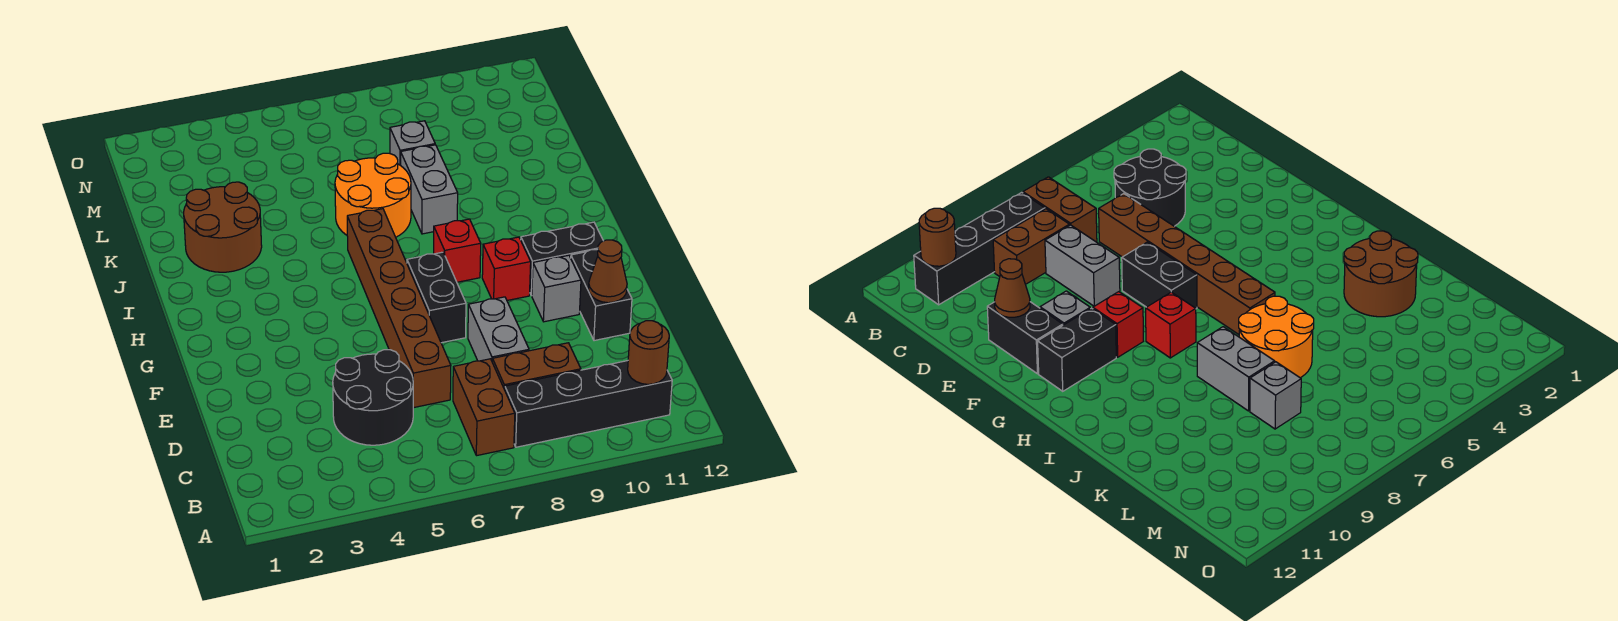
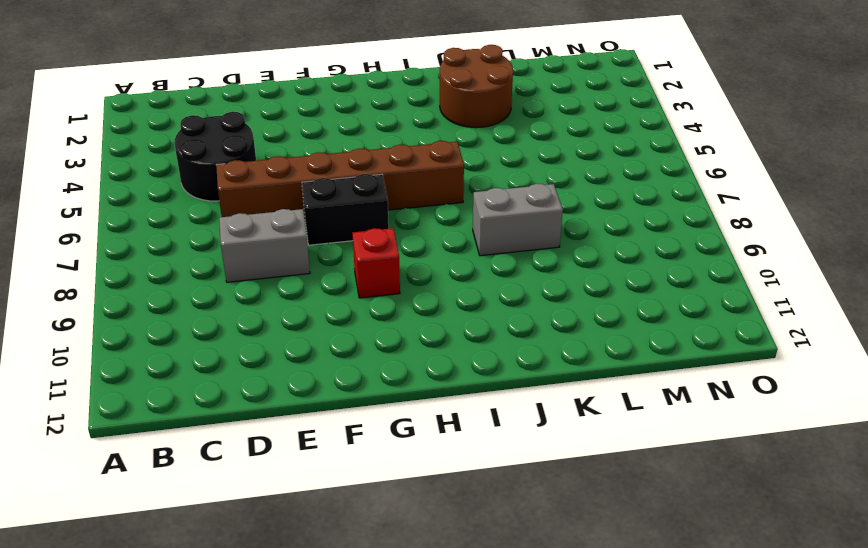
none -> brown 1x2 brick [453,359,515,456]
none -> black 1x4 brick [505,361,672,447]
none -> brown 1x2 brick [492,343,581,390]

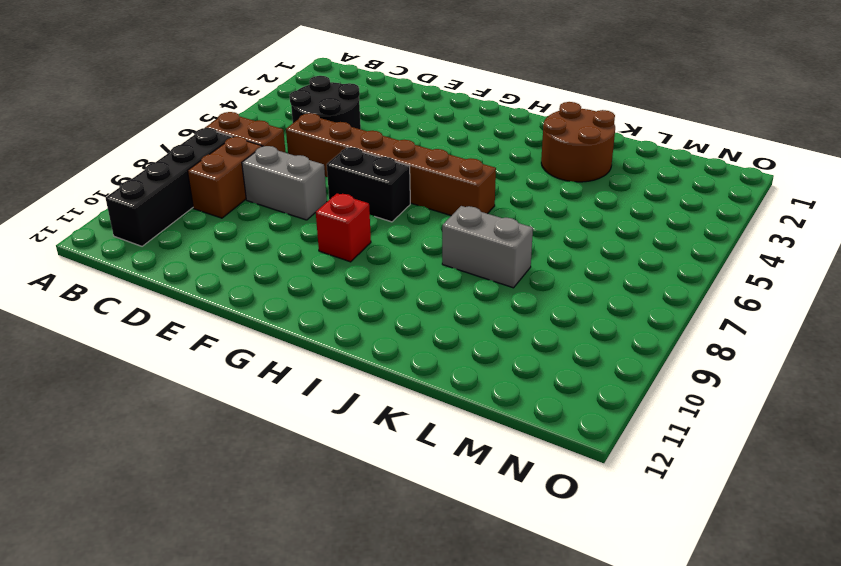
none -> black 1x2 brick [571,250,632,341]
none -> grey 1x1 brick [532,255,581,322]
none -> black 1x2 brick [521,222,603,296]

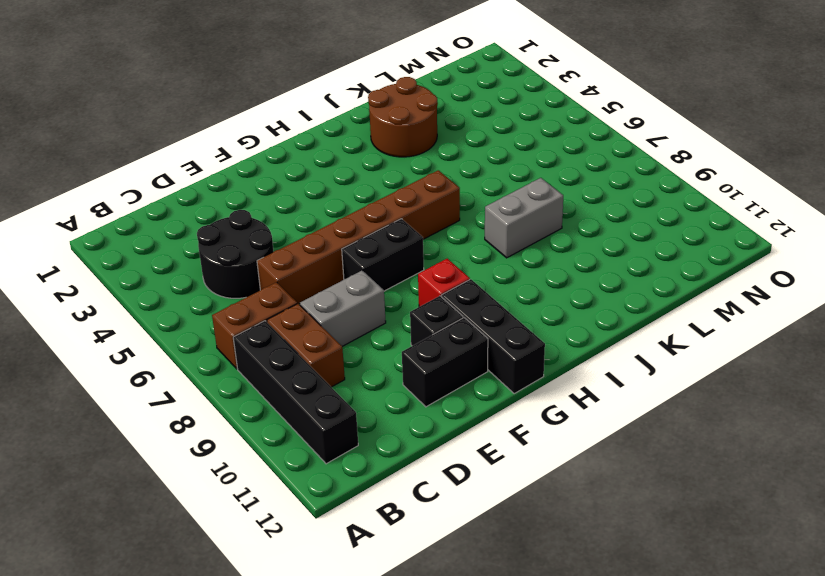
black 1x1 brick [410,296,463,346] -> grey 1x1 brick [532,255,581,322]
black 1x3 brick [442,279,545,393] -> black 1x2 brick [521,222,603,296]
none -> red 1x1 brick [434,219,481,282]
none -> orange 2x2 round brick [335,153,411,237]
none -> grey 1x1 brick [390,121,435,165]

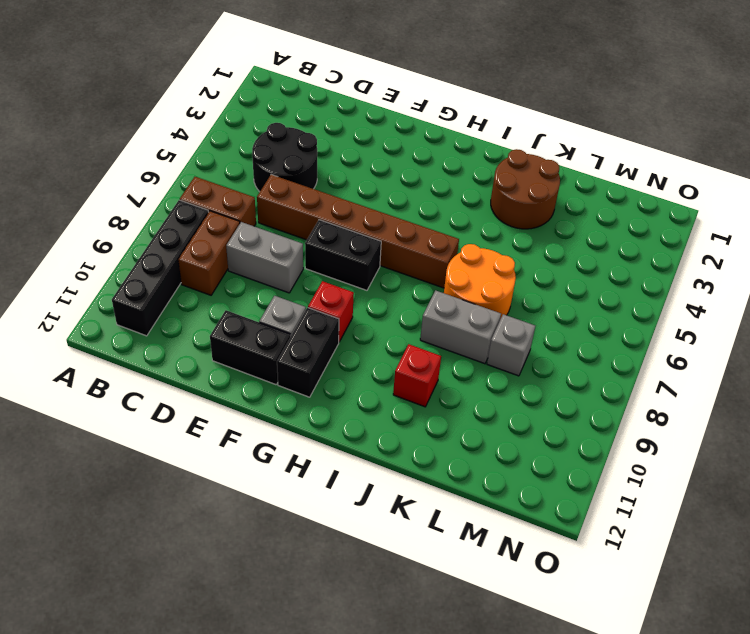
red 1x1 brick [393,344,441,407] -> red 1x1 brick moved to [434,219,481,282]
none -> brown 1x1 round brick [628,321,669,384]
none -> brown 1x1 cone [589,240,627,303]

